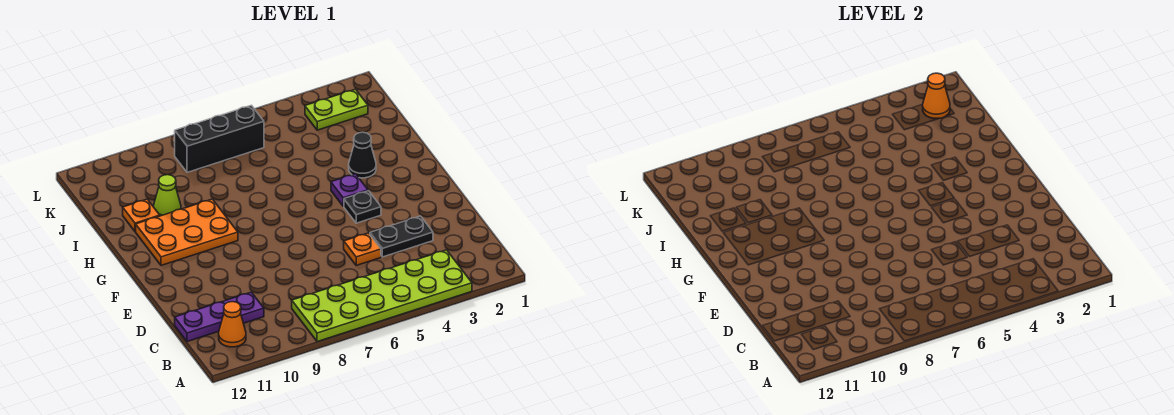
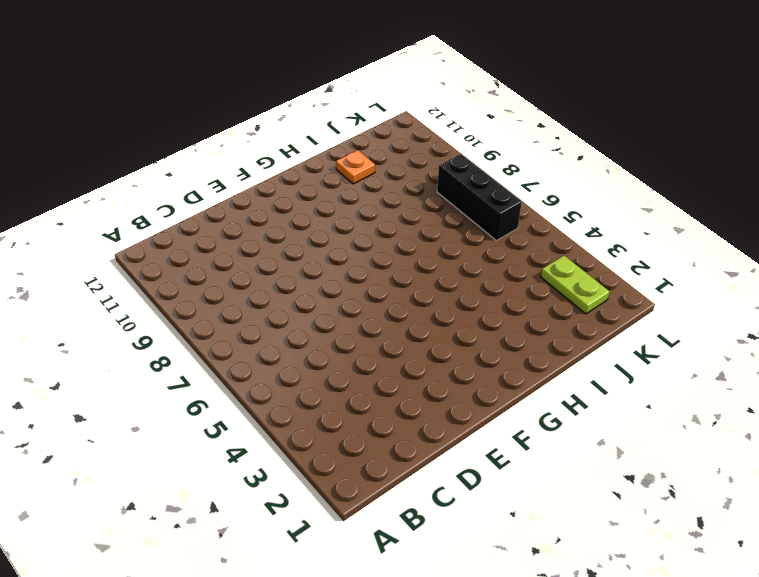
none -> lime 2x6 plate [292,250,472,342]
none -> orange 1x1 cone [219,302,246,347]
none -> purple 1x3 plate [175,292,264,342]

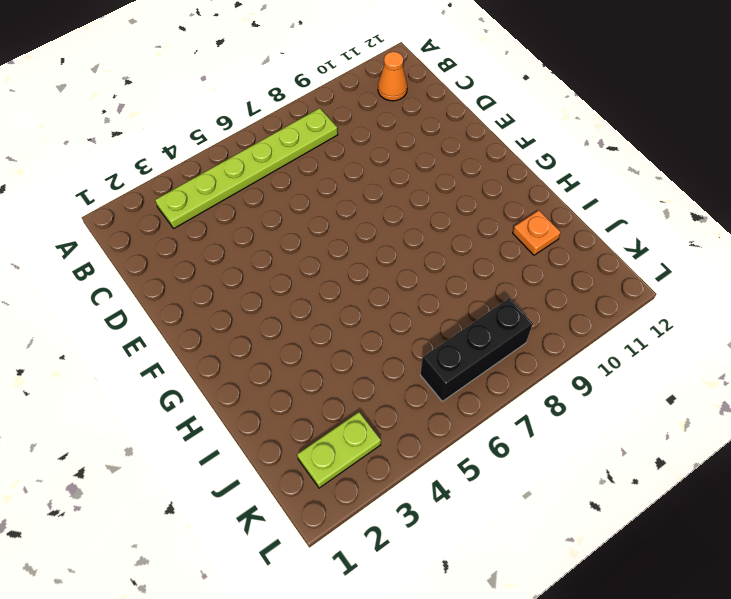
lime 1x6 plate [155,108,338,228] -> lime 2x6 plate [292,250,472,342]
none -> purple 1x3 plate [175,292,264,342]
none -> black 1x2 plate [370,216,433,257]
none -> orange 1x1 plate [344,233,381,265]

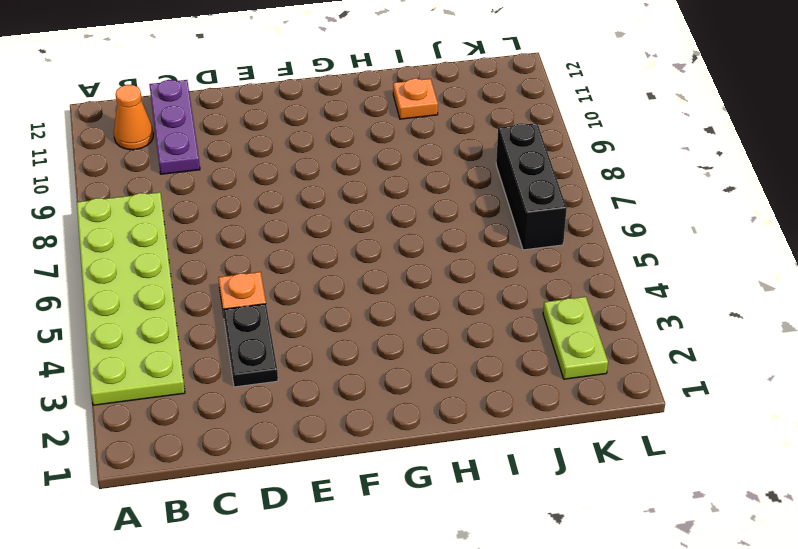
none -> black 1x1 plate [344,191,381,223]
none -> purple 1x1 plate [331,174,368,206]
none -> orange 2x3 plate [136,199,238,265]

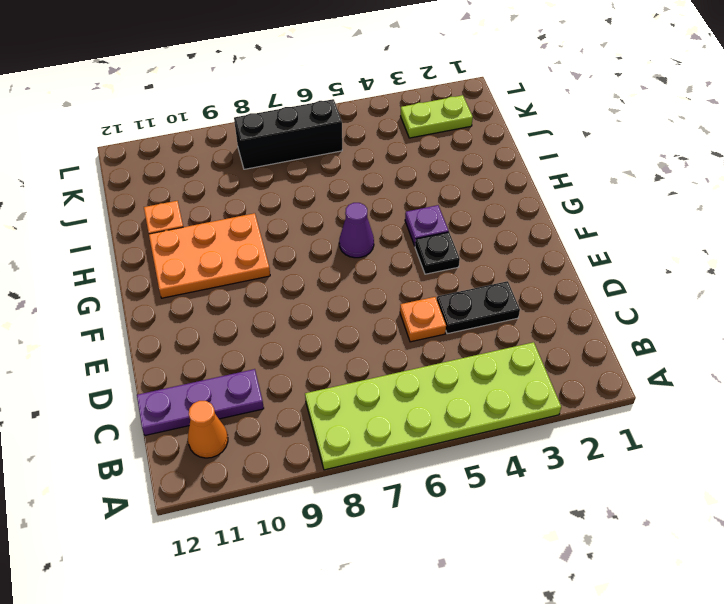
purple 1x1 cone [339,203,374,258] -> none
none -> black 1x1 cone [349,132,376,178]
none -> lime 1x1 cone [154,175,181,216]
none -> orange 1x1 cone [923,73,950,118]

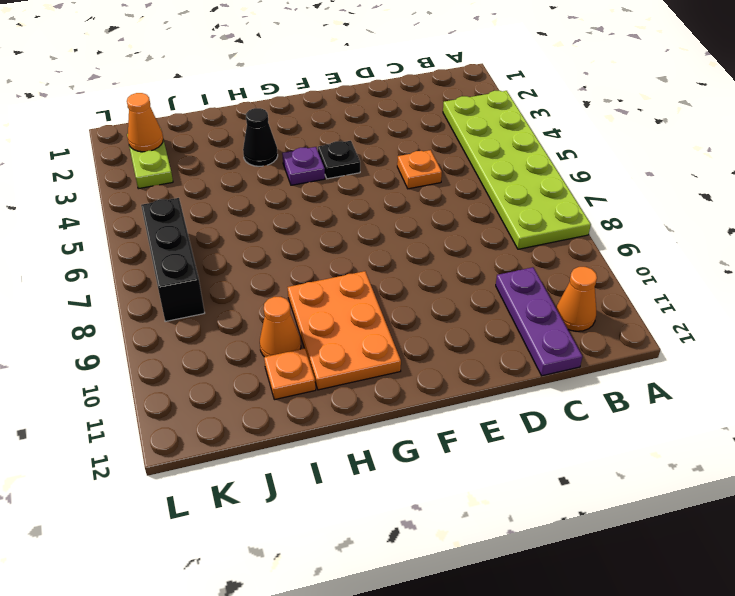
orange 1x1 cone [260,297,301,357] -> lime 1x1 cone [154,175,181,216]
none -> black 1x2 plate [370,216,433,257]

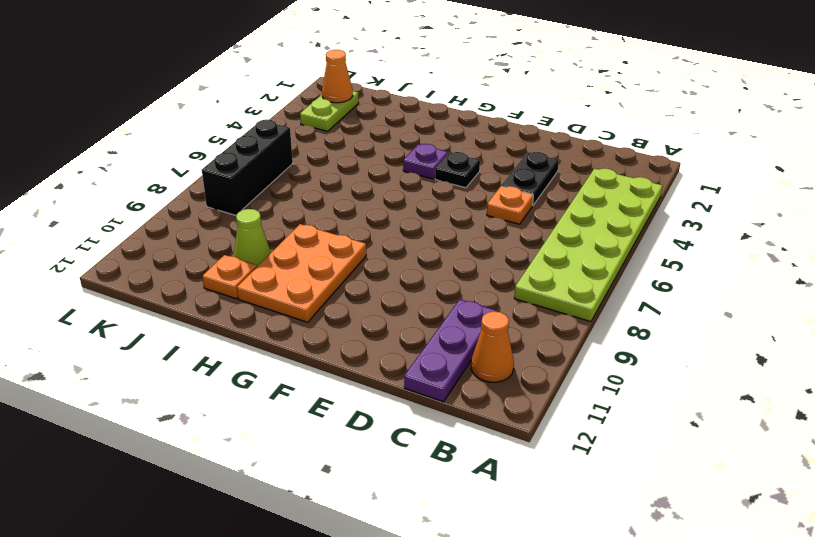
none -> black 1x1 cone [349,132,376,178]

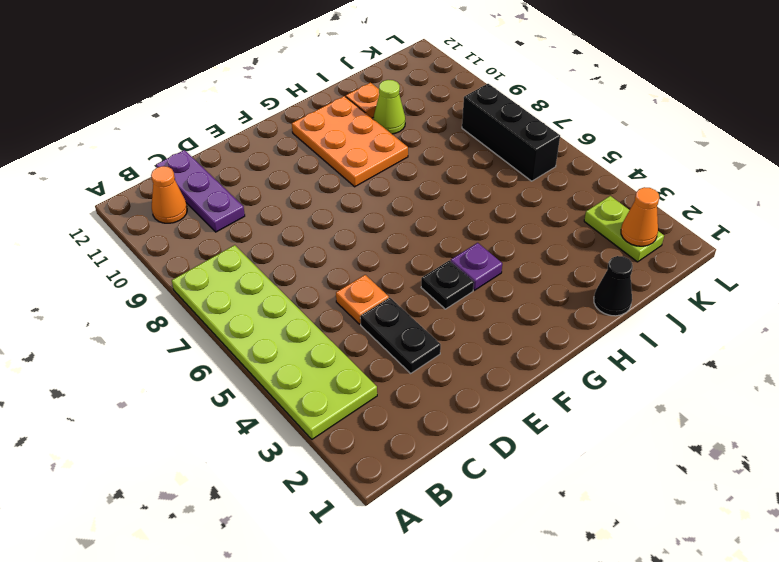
black 1x1 cone [594,256,633,316] -> black 1x1 cone moved to [349,132,376,178]

